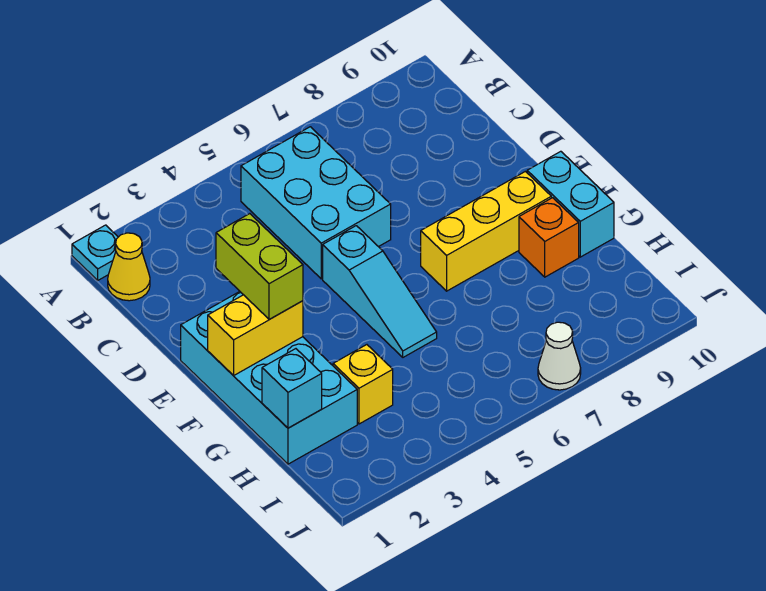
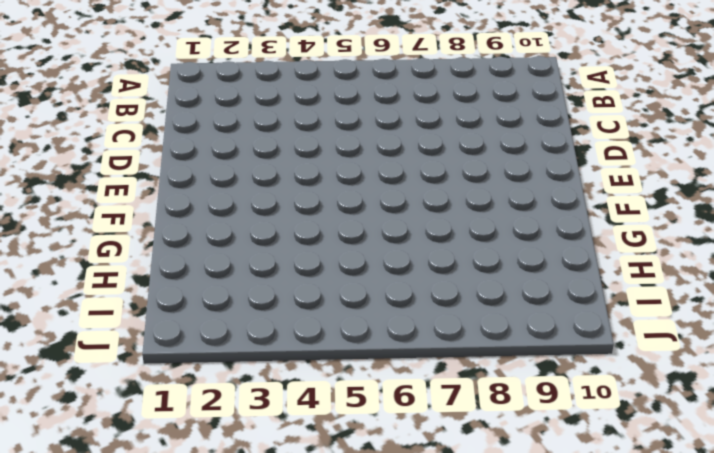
none -> cyan 1x1 plate [72,225,118,280]
none -> yellow 1x1 cone [108,233,150,301]
none -> cyan 2x3 brick [241,127,391,279]

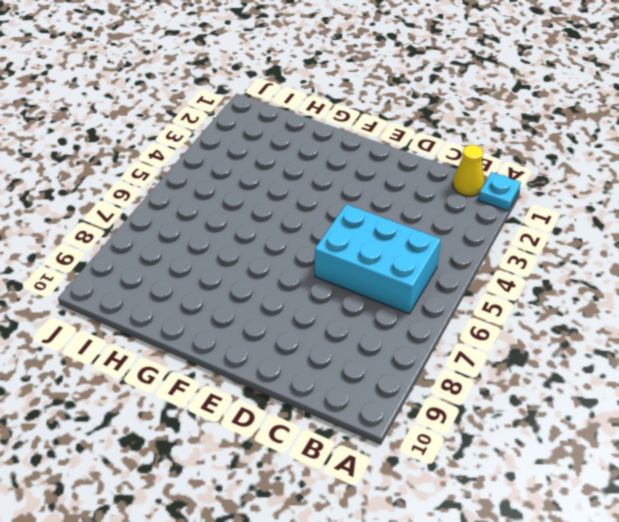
none -> cyan 2x4 brick [181,292,357,464]
none -> cyan 1x3 slope [323,226,437,357]
none -> yellow 1x3 brick [421,171,551,291]

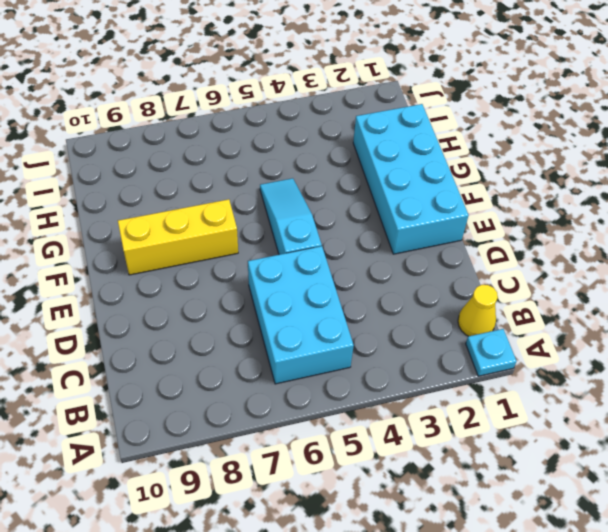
none -> cyan 1x2 brick [527,151,614,257]
none -> orange 1x1 brick [519,198,579,277]
none -> yellow 1x1 brick [333,345,393,424]

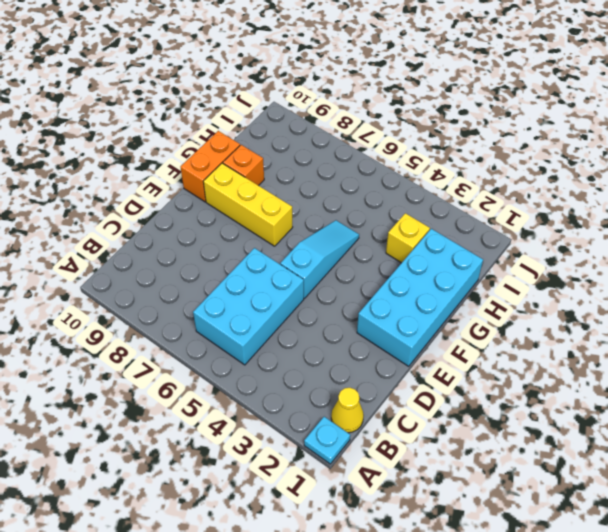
orange 1x2 brick [181,131,240,202] -> cyan 1x2 brick [527,151,614,257]
none -> white 1x1 cone [538,322,581,390]
none -> yellow 1x2 brick [208,295,303,376]
none -> cyan 1x1 brick [262,349,322,428]

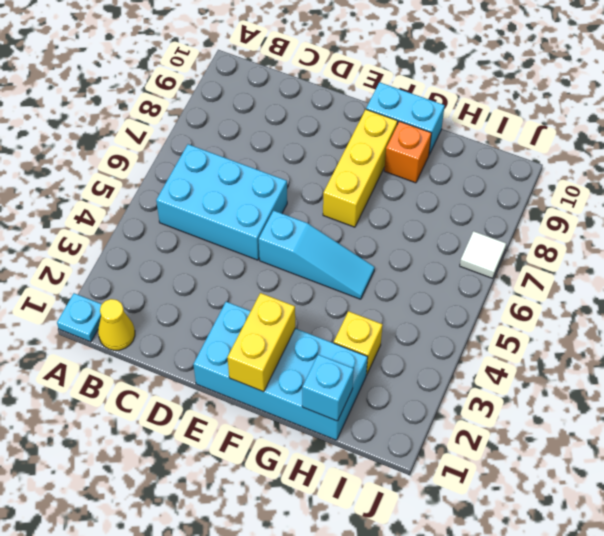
white 1x1 tile [460,231,506,278] -> white 1x1 cone [538,322,581,390]
none -> lime 1x2 brick [216,214,303,320]

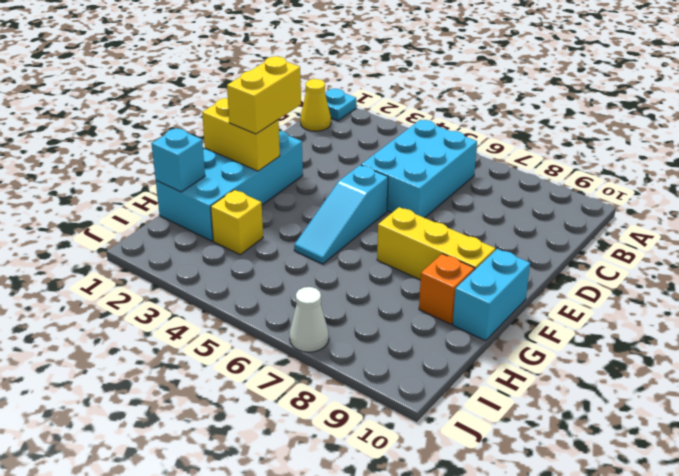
yellow 1x2 brick [227,56,301,134] -> lime 1x2 brick [216,214,303,320]

